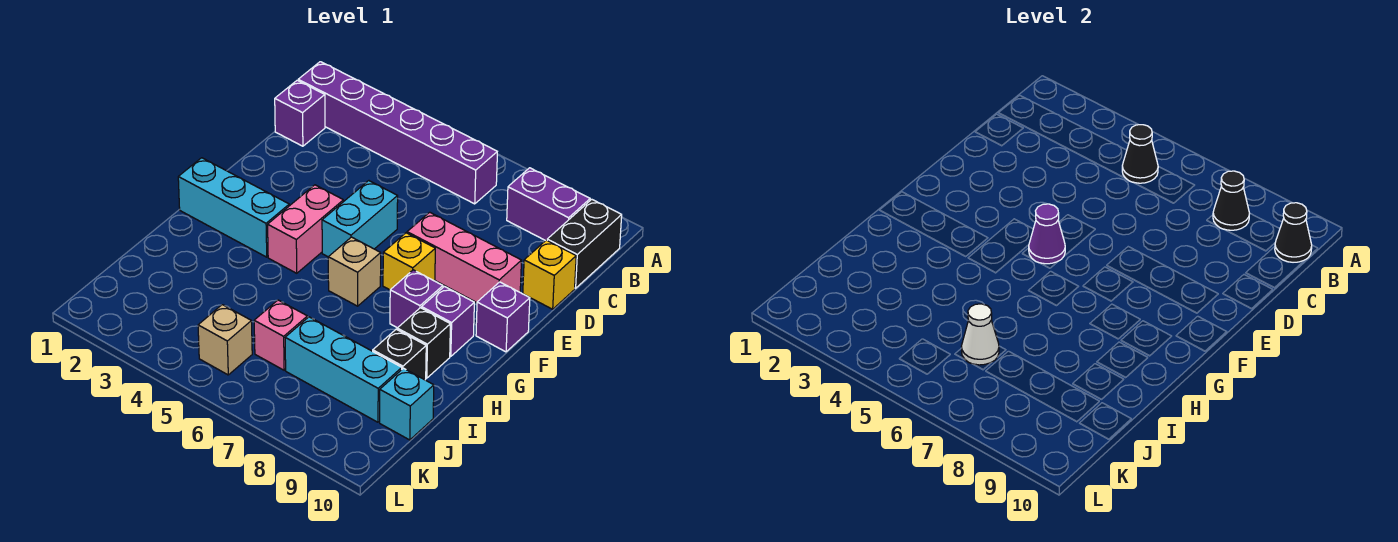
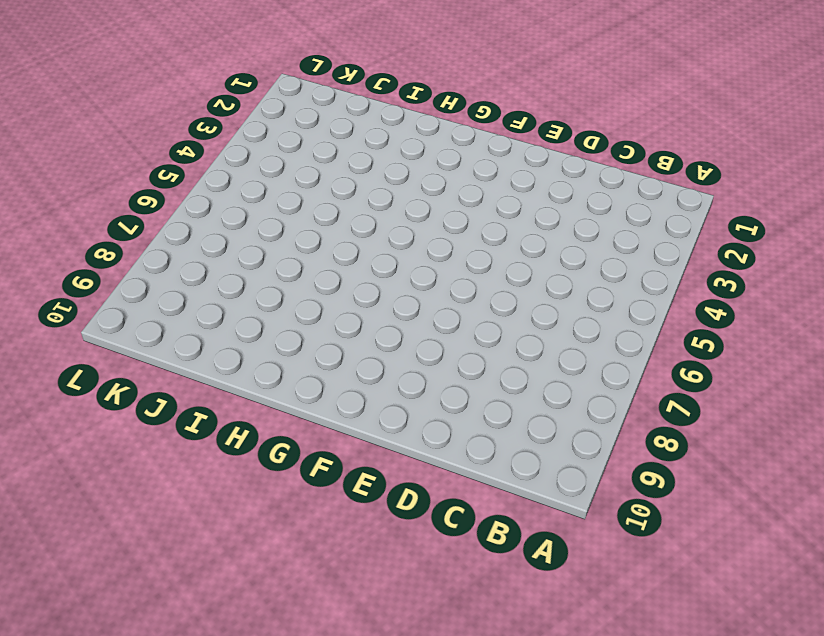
none -> purple 1x6 brick [298,62,497,204]
none -> purple 1x2 brick [507,168,590,241]
none -> black 1x2 brick [547,199,622,288]

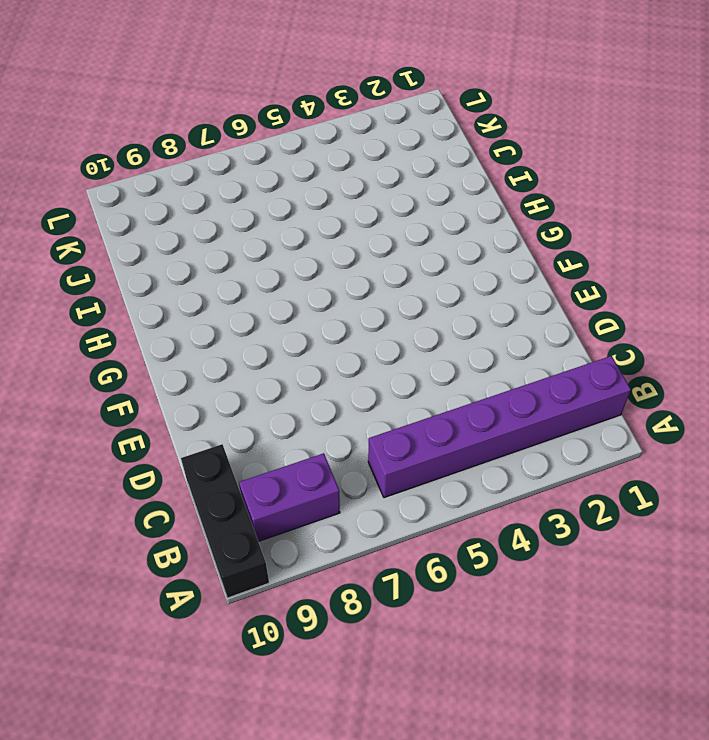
black 1x3 brick [181,444,269,598] -> black 1x2 brick [547,199,622,288]
none -> purple 1x1 brick [275,80,325,146]
none -> yellow 1x1 brick [523,240,576,309]
none -> cyan 1x2 brick [322,181,398,257]

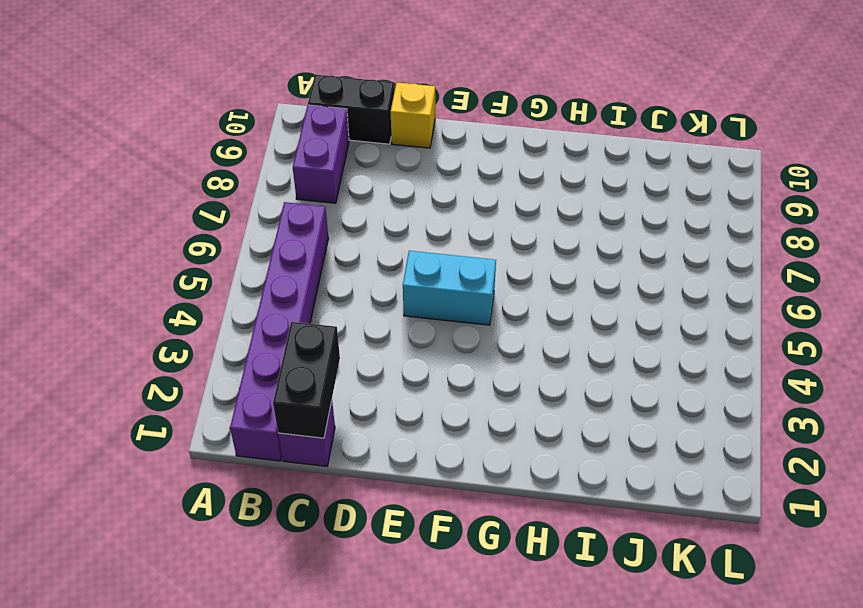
black 1x2 brick [273,322,340,438] -> none
none -> pink 1x3 brick [407,212,522,303]
none -> pink 1x2 brick [268,185,344,273]
none -> yellow 1x1 brick [383,233,435,290]

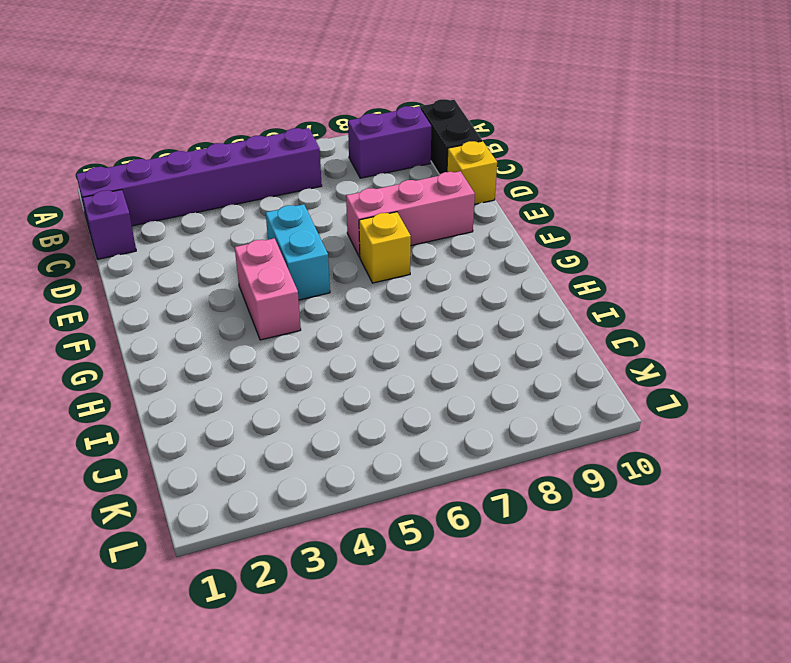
none -> purple 1x1 brick [476,282,530,352]
none -> cyan 1x3 brick [178,158,289,257]
none -> tan 1x1 brick [328,237,381,306]

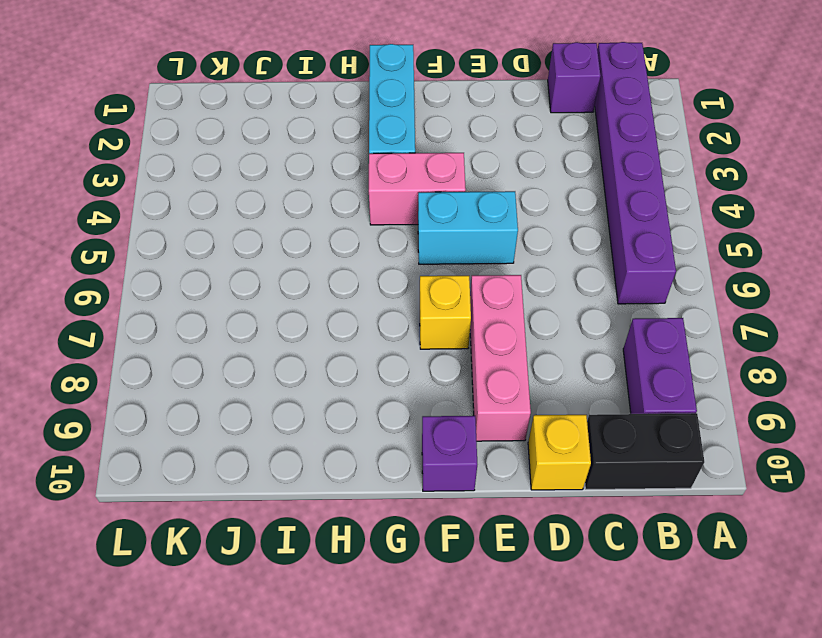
none -> tan 1x1 brick [328,237,381,306]
none -> purple 1x1 brick [390,270,443,328]
none -> purple 1x1 brick [422,287,474,357]

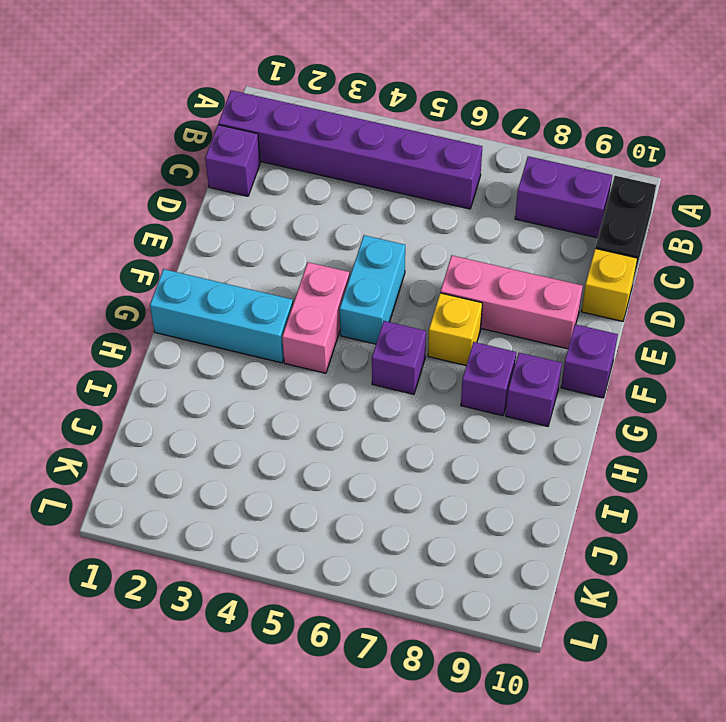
purple 1x1 brick [372,321,426,394] -> tan 1x1 brick [328,237,381,306]
none -> black 1x1 brick [397,308,450,378]
none -> black 1x1 brick [373,329,426,380]
none -> pink 1x1 brick [254,300,307,370]

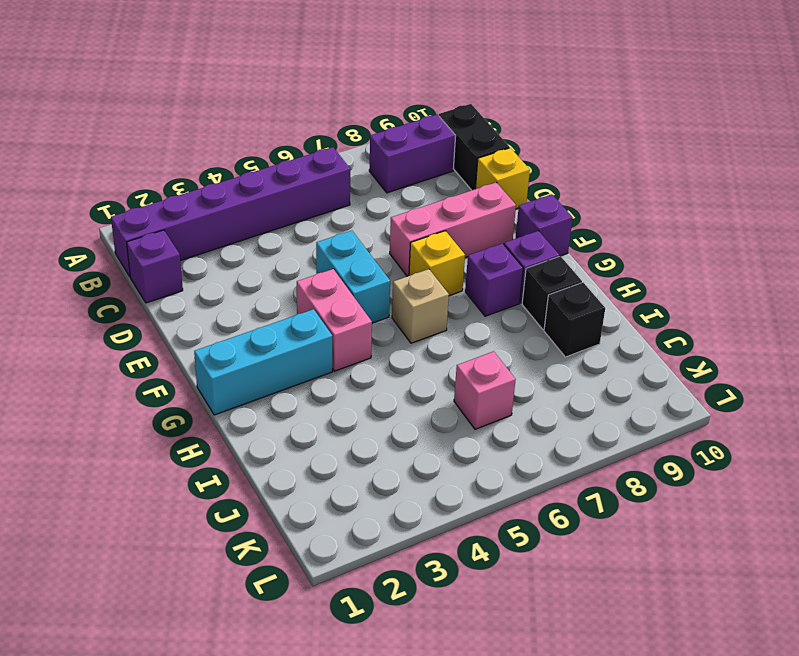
none -> cyan 1x3 brick [285,317,402,422]
none -> cyan 1x1 brick [380,368,434,440]
none -> tan 1x1 brick [198,305,252,375]

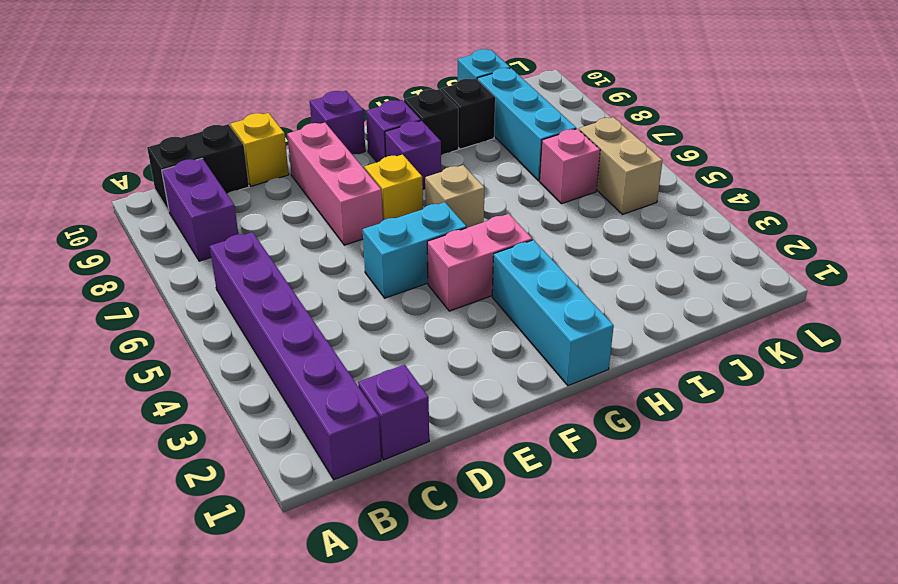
tan 1x2 brick [579,117,663,215] -> tan 1x1 brick [198,305,252,375]
none -> black 1x1 cone [1122,125,1158,183]
none -> black 1x1 cone [1213,171,1249,230]
none -> black 1x1 cone [1275,203,1312,262]

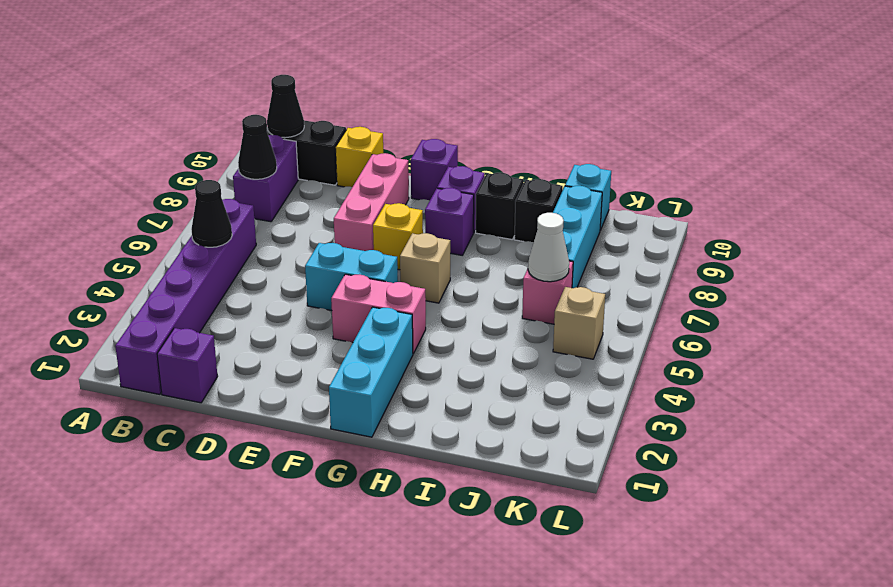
none -> purple 1x1 cone [1029,204,1065,264]

